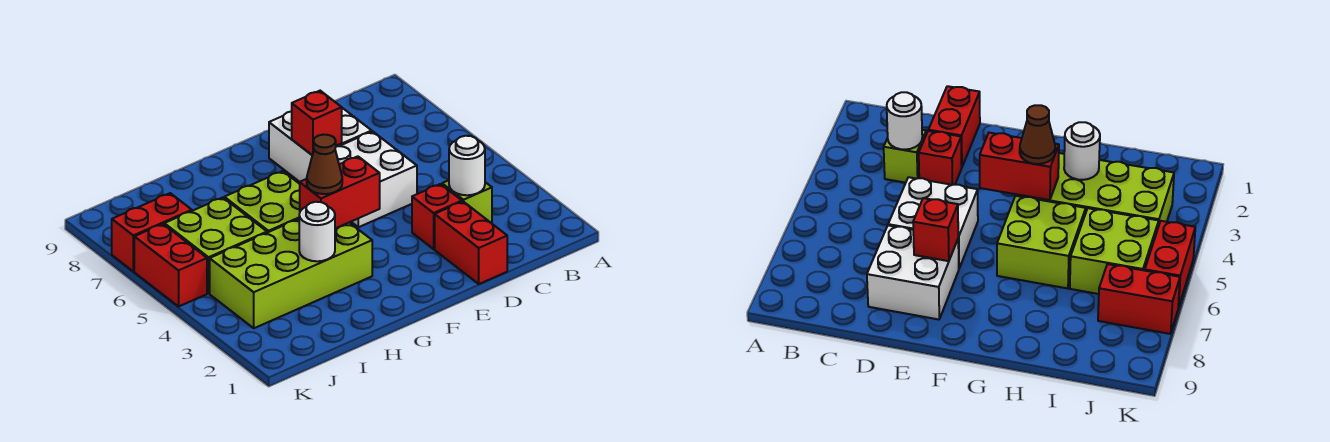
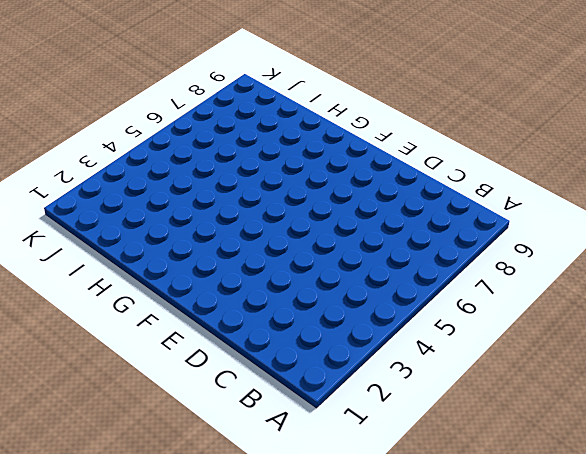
none -> lime 1x1 brick [442,180,492,223]
none -> red 1x2 brick [435,202,507,284]
none -> red 1x1 brick [412,184,462,249]

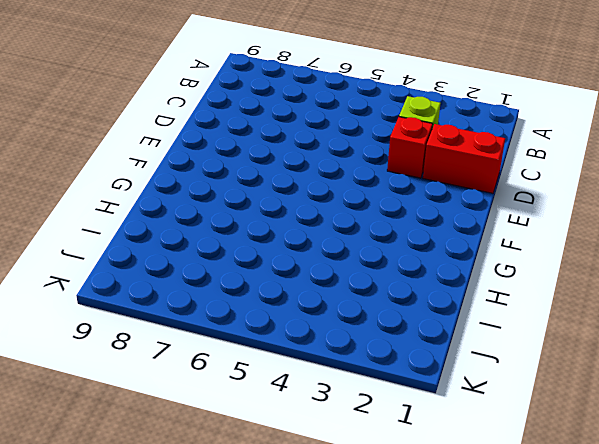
none -> white 2x2 brick [335,131,417,227]
none -> white 2x2 brick [269,108,372,182]
none -> lime 2x4 brick [210,219,372,328]

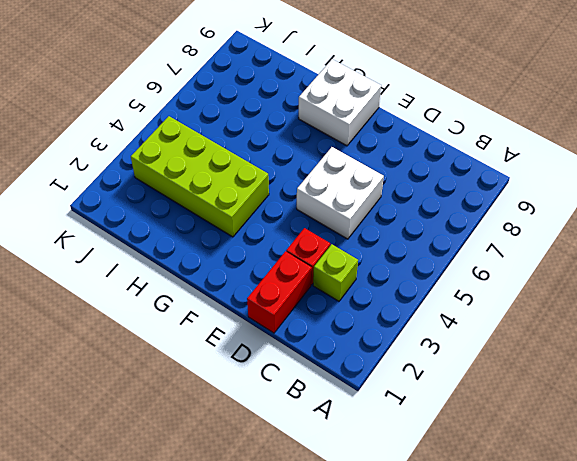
white 2x2 brick [299,59,381,146] -> white 2x2 brick moved to [269,108,372,182]
none -> lime 2x2 brick [224,171,300,233]
none -> lime 2x2 brick [164,198,267,293]
none -> red 1x2 brick [112,193,192,271]

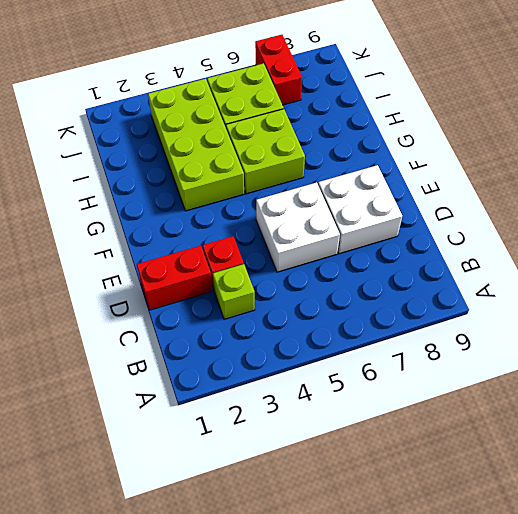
none -> red 1x2 brick [134,224,207,306]
none -> white 1x1 round brick [449,136,485,195]
none -> red 1x1 brick [292,91,342,155]

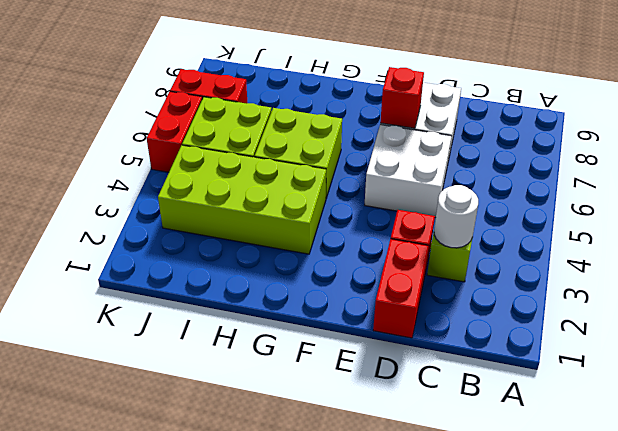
none -> red 1x2 brick [300,156,380,228]
none -> white 1x1 round brick [299,202,335,261]
none -> brown 1x1 cone [307,135,342,194]

